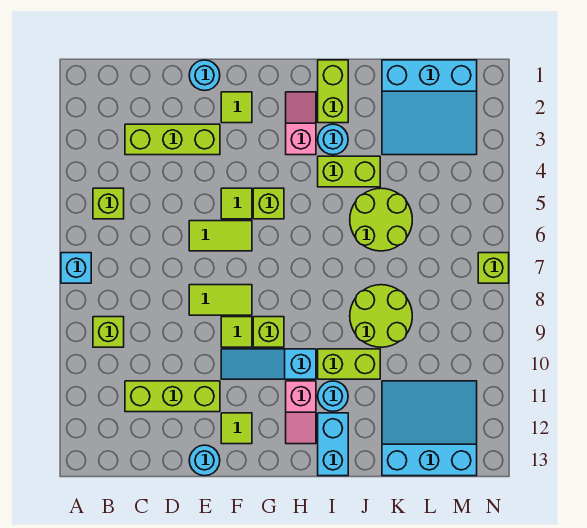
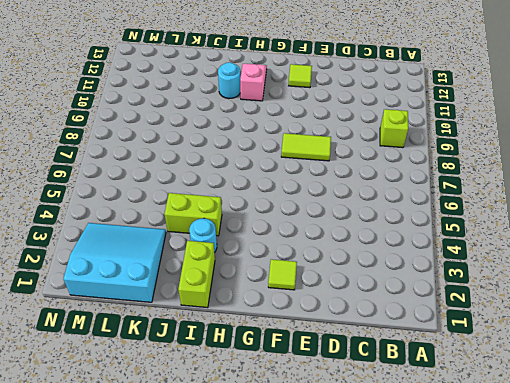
none -> cyan 1x1 brick [61,253,91,283]
none -> lime 1x1 brick [93,188,124,219]
none -> lime 1x3 brick [125,124,220,155]

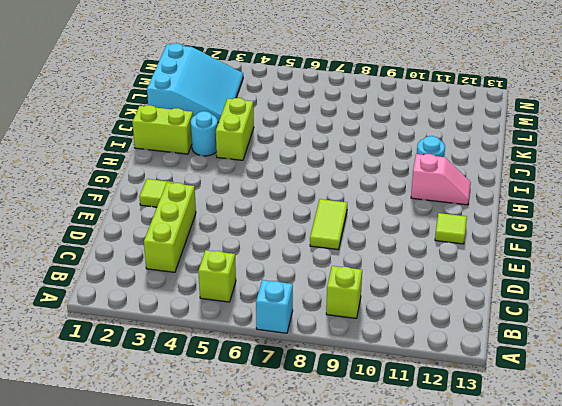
none -> lime 1x3 brick [125,381,220,412]
none -> cyan 1x1 round brick [189,60,220,91]
none -> lime 1x2 tile [189,221,252,251]

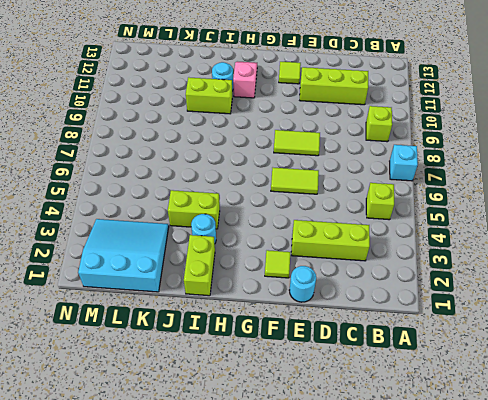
none -> cyan 1x1 round brick [189,445,220,476]
none -> lime 1x1 tile [221,188,252,219]
none -> lime 1x1 tile [221,317,252,347]

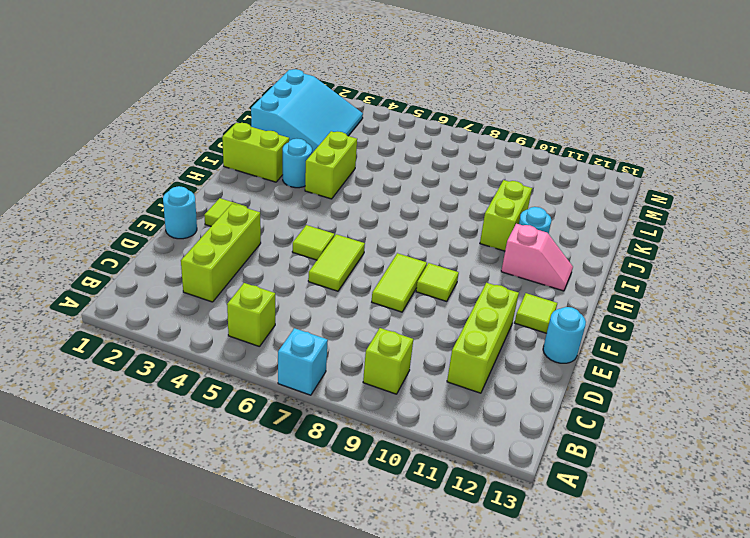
none -> cyan 1x3 slope [221,349,316,379]
none -> lime 1x1 brick [253,188,284,219]
none -> lime 1x1 brick [253,317,284,347]

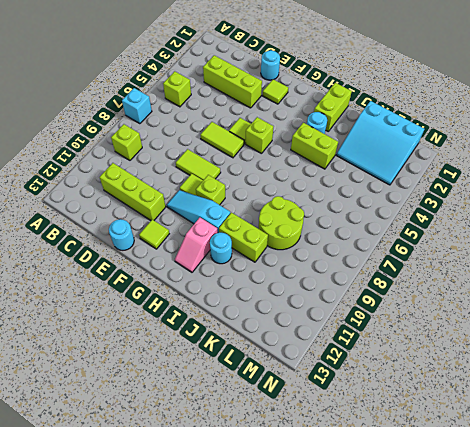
none -> pink 1x2 slope [286,92,316,155]
none -> cyan 1x2 brick [318,413,348,476]
none -> lime 2x2 round brick [350,188,412,251]

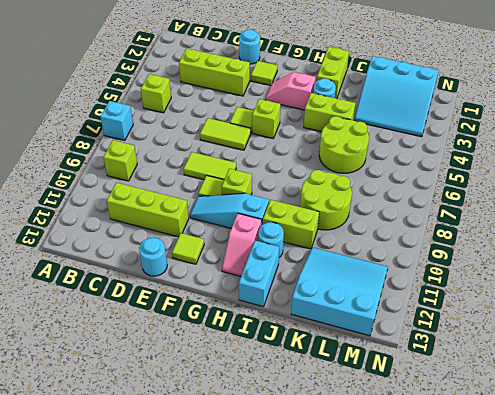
pink 1x2 slope [266,72,316,110] -> pink 1x2 slope turned to [286,92,316,155]
none -> lime 1x1 brick [478,253,509,283]

